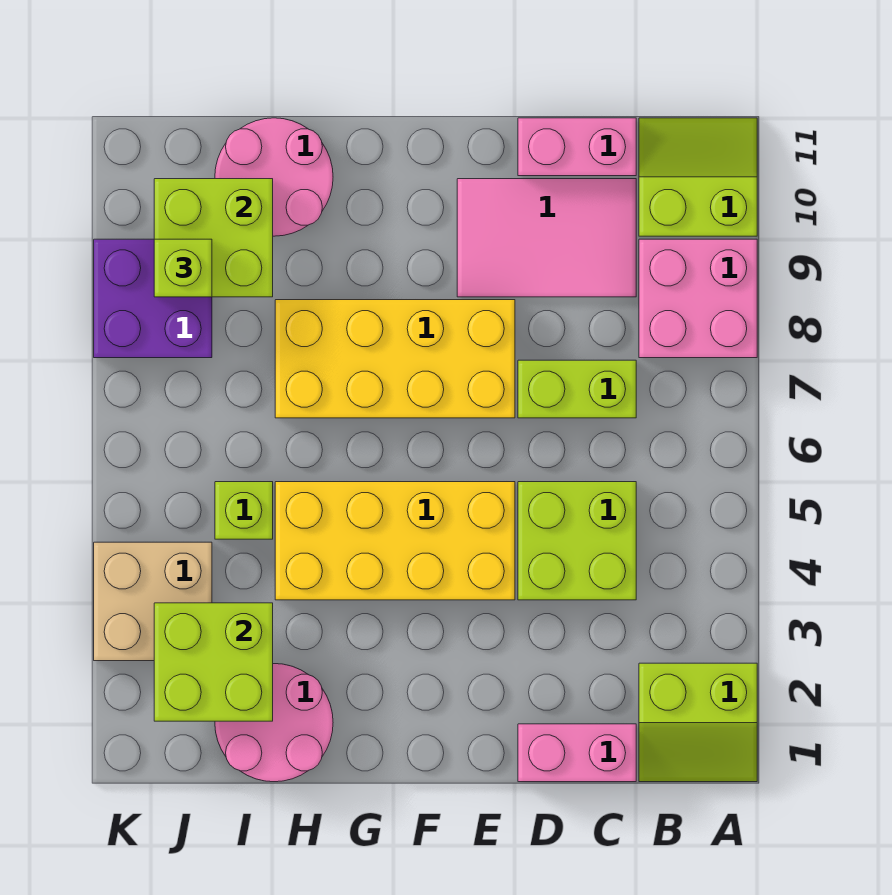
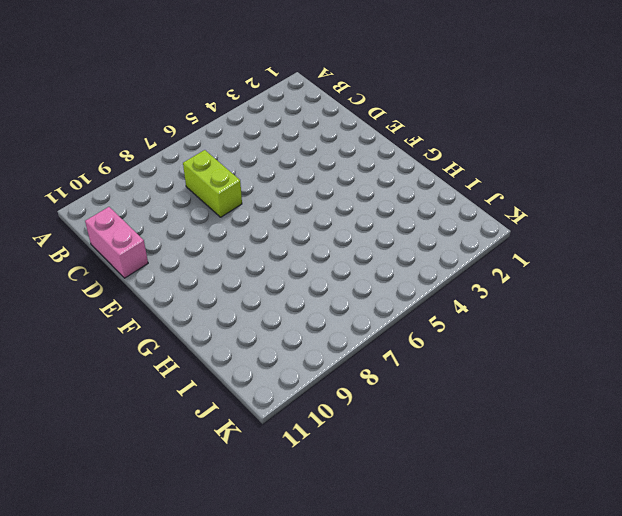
none -> lime 2x2 slope [639,663,757,782]
none -> pink 2x2 brick [639,239,757,358]
none -> lime 2x2 slope [639,118,757,236]

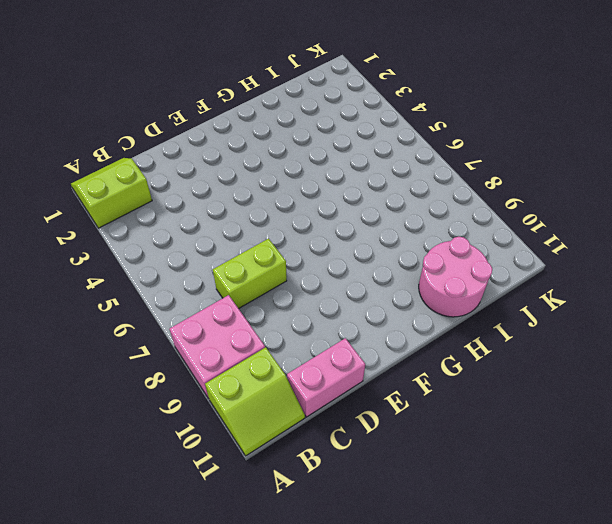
none -> pink 1x2 brick [518,724,636,782]
none -> lime 2x2 brick [518,482,636,600]
none -> pink 2x3 tile [457,179,636,297]

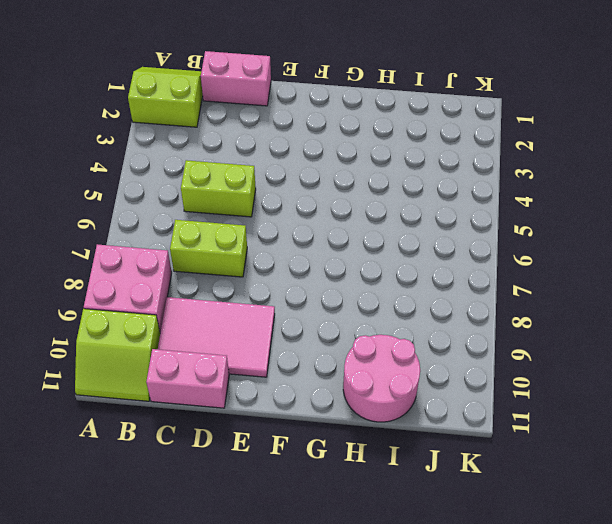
lime 1x2 brick [181,160,256,217] -> lime 2x2 brick [518,482,636,600]
none -> yellow 2x4 brick [275,482,515,600]
none -> yellow 2x4 brick [275,300,515,418]
none -> pink 2x2 round brick [215,664,333,782]

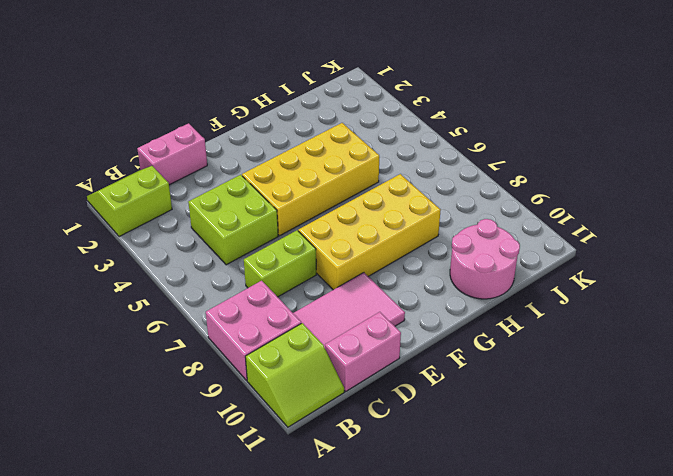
none -> pink 2x2 round brick [215,664,333,782]
none -> lime 1x1 brick [215,482,273,539]
none -> tan 2x2 brick [94,542,212,661]

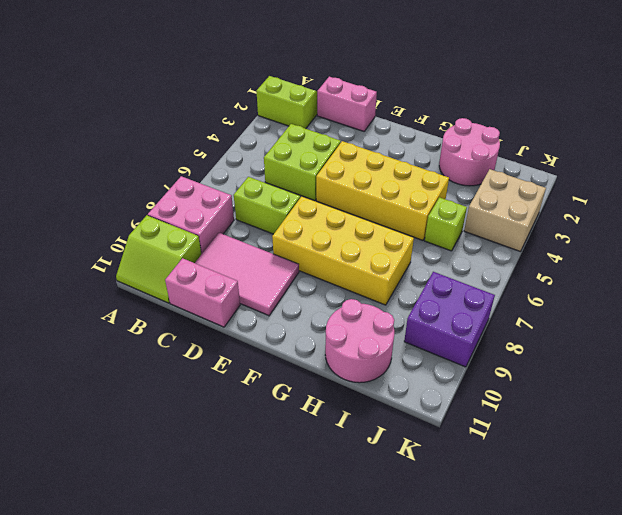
none -> lime 2x2 brick [154,603,273,721]
none -> lime 2x2 brick [154,179,273,297]
none -> lime 1x1 brick [154,239,212,297]

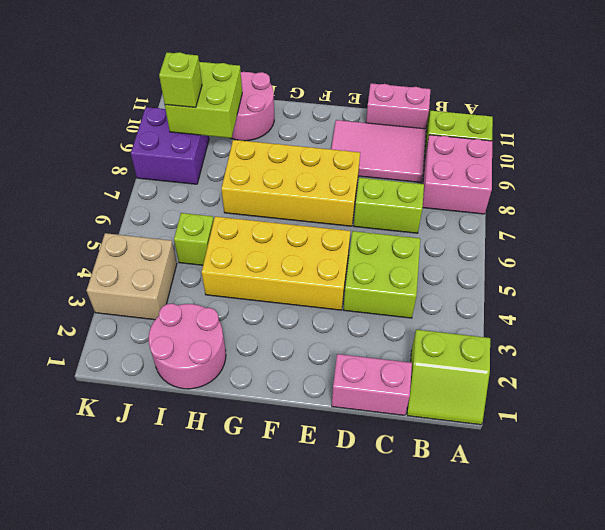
none -> lime 2x2 brick [154,603,273,721]

